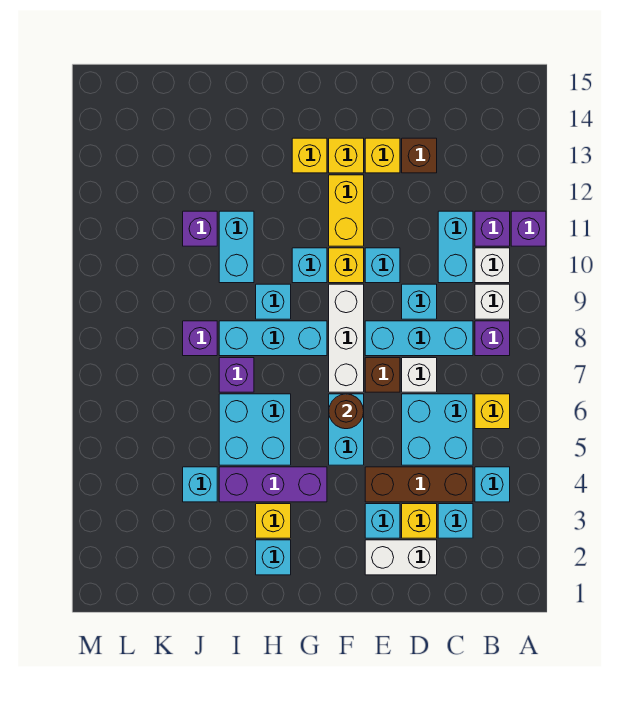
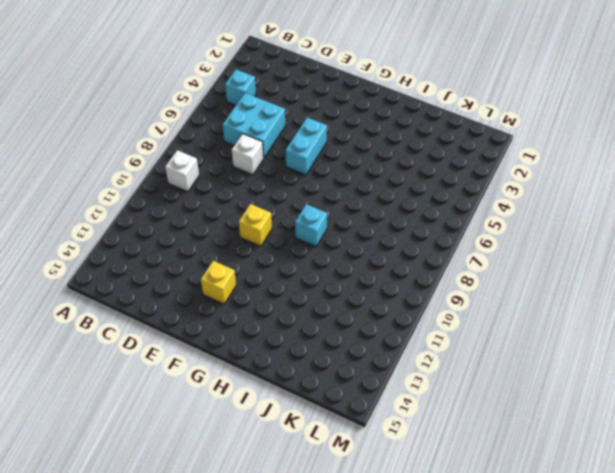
none -> purple 1x1 brick [511,211,546,246]
none -> yellow 1x1 brick [475,394,510,429]
none -> purple 1x1 brick [475,321,510,356]
none -> white 1x1 brick [475,248,510,283]

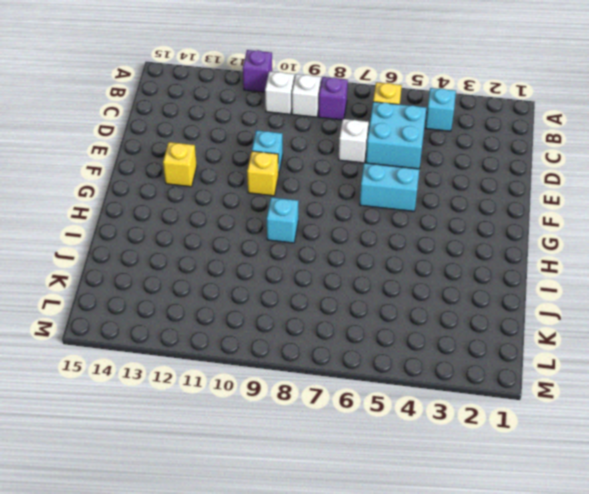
none -> purple 1x1 brick [475,211,510,246]
none -> cyan 1x1 brick [438,504,473,538]
none -> brown 1x3 brick [365,467,473,502]
none -> cyan 1x3 brick [365,321,473,356]

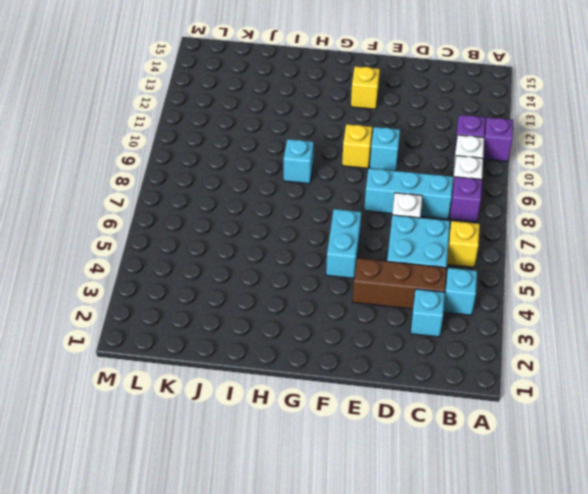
none -> cyan 1x2 brick [438,211,473,283]
none -> white 1x2 brick [365,540,437,575]
none -> yellow 1x1 brick [402,504,437,538]
none -> cyan 1x1 brick [402,284,437,319]

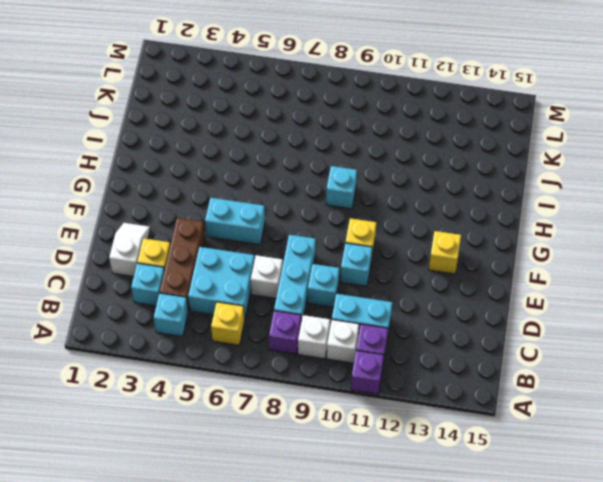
white 1x2 slope [109,223,150,277] -> white 1x2 brick [365,540,437,575]
none -> brown 1x1 brick [402,138,437,173]
none -> cyan 1x1 brick [365,504,400,538]
none -> brown 1x1 brick [365,358,400,392]
none -> yellow 1x1 brick [365,138,400,173]

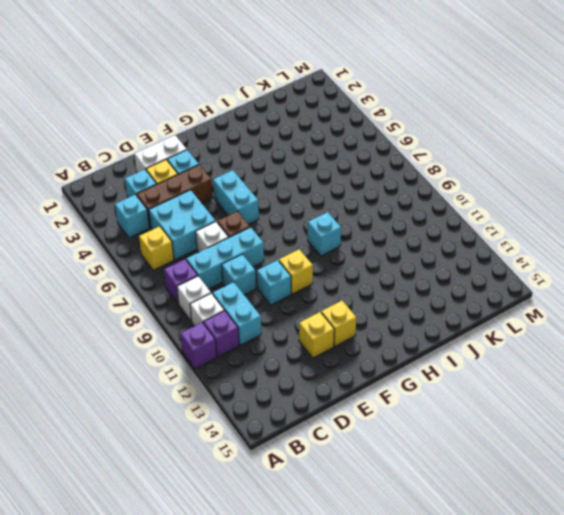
none -> brown 1x1 brick [402,138,437,173]
none -> white 1x3 brick [329,284,364,392]
none -> yellow 1x2 brick [329,175,364,246]
none -> purple 1x3 brick [219,467,327,502]

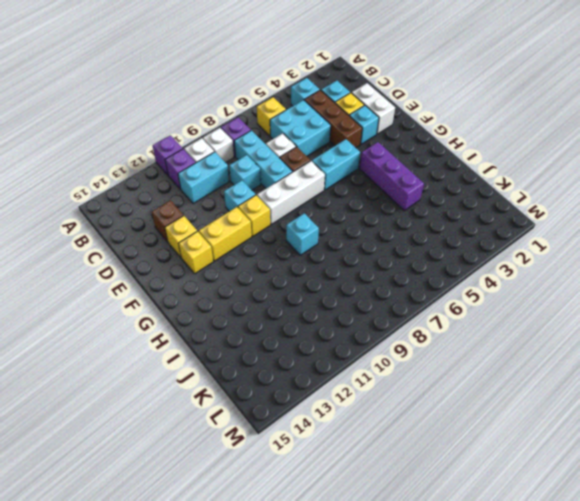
none -> cyan 1x3 brick [219,321,327,356]
none -> cyan 1x1 brick [292,248,327,283]
none -> yellow 1x1 brick [292,138,327,173]
none -> cyan 1x1 brick [256,540,291,575]

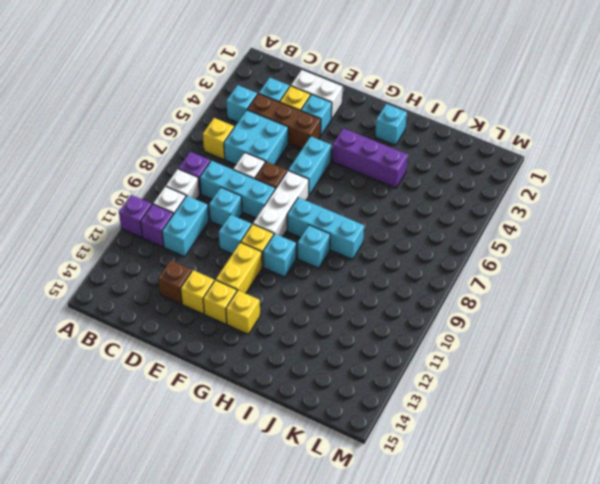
none -> yellow 1x1 brick [256,504,291,538]
none -> cyan 2x2 brick [219,394,291,465]
none -> purple 1x1 brick [219,358,254,392]
none -> cyan 1x2 brick [219,211,254,283]

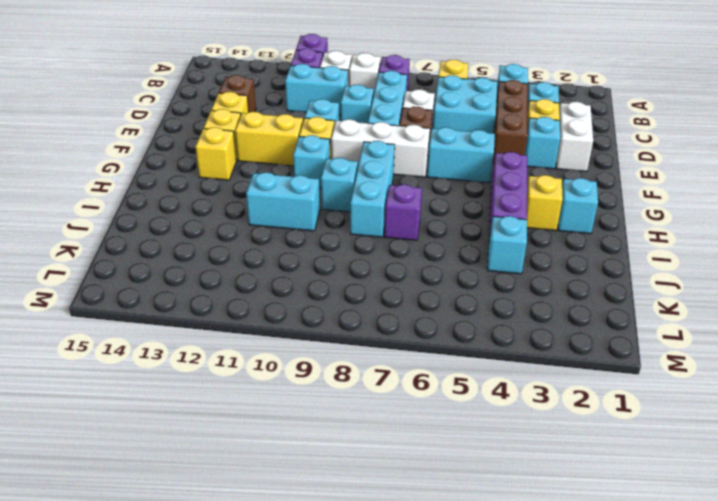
none -> cyan 2x2 brick [219,394,291,465]
none -> purple 1x1 brick [183,321,217,356]
none -> purple 1x1 brick [183,211,217,246]
none -> brown 1x1 round brick [329,394,364,429]

